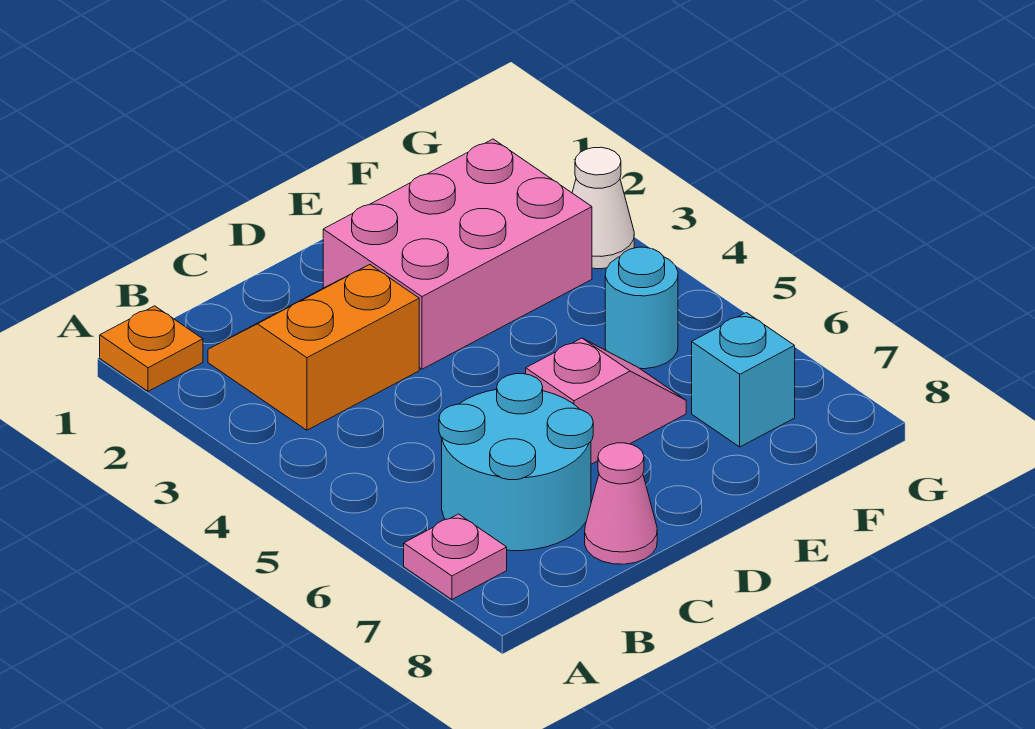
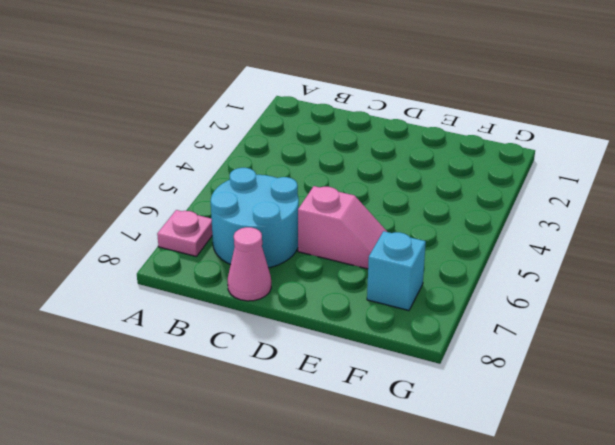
none -> orange 1x1 plate [100,306,203,391]
none -> orange 2x2 slope [208,265,419,430]

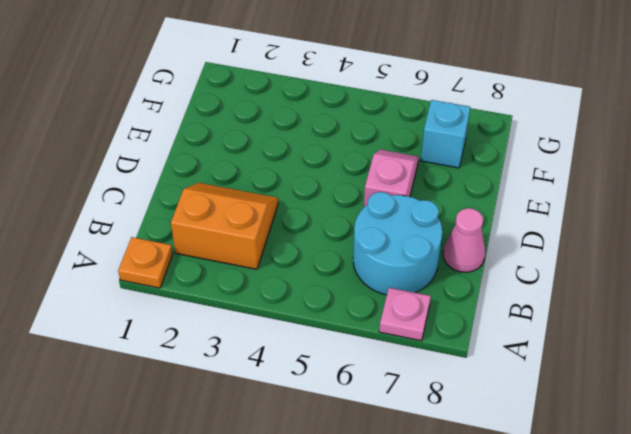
orange 2x2 slope [171,183,278,269] -> orange 2x2 slope turned to [208,265,419,430]
none -> pink 2x3 brick [323,139,592,369]
none -> cyan 1x1 round brick [605,247,678,369]

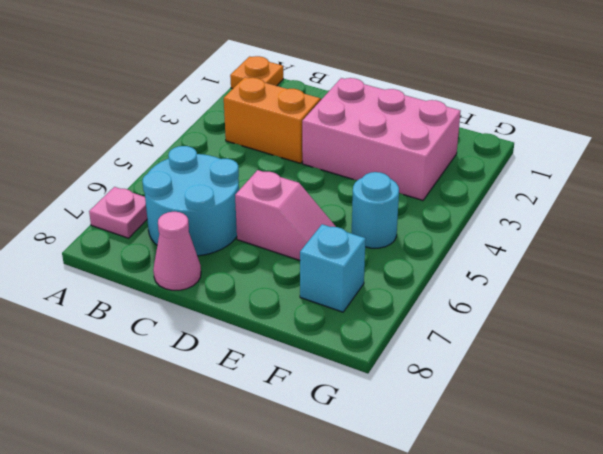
none -> white 1x1 cone [572,147,634,269]

